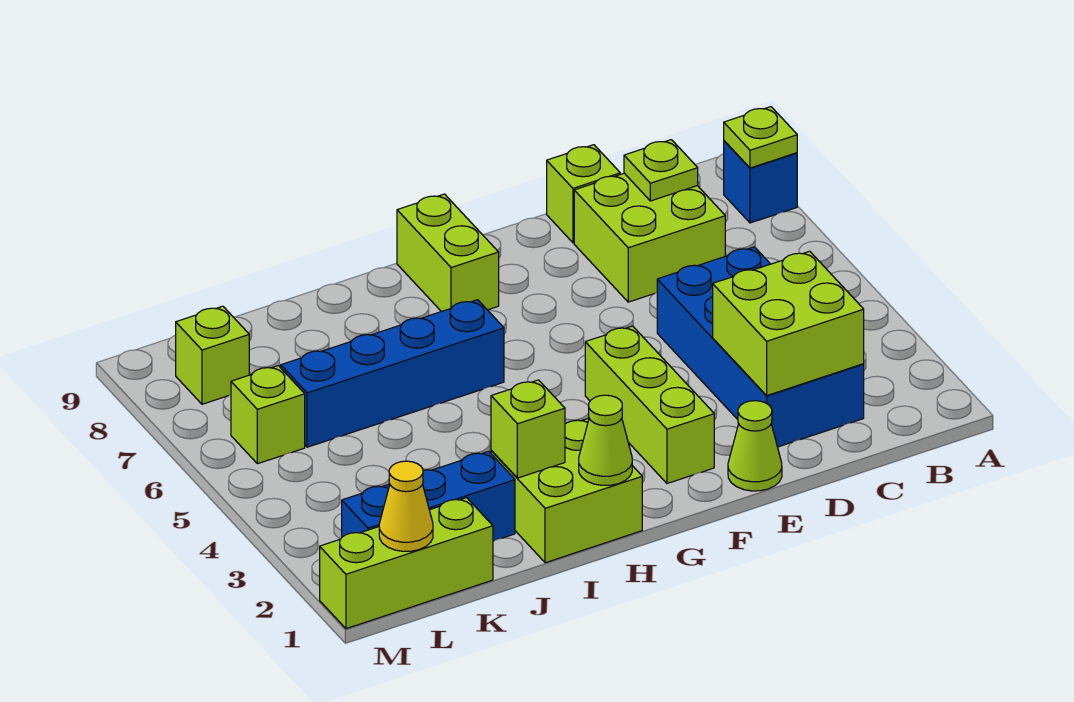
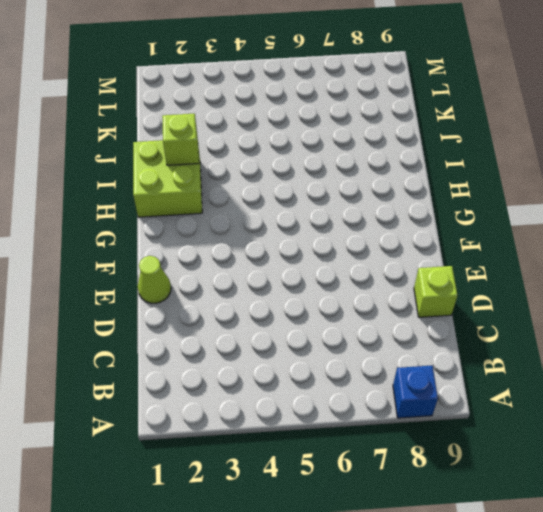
none -> blue 2x4 brick [657,247,864,447]
none -> lime 2x2 brick [574,173,725,302]
none -> lime 1x3 brick [585,326,714,483]

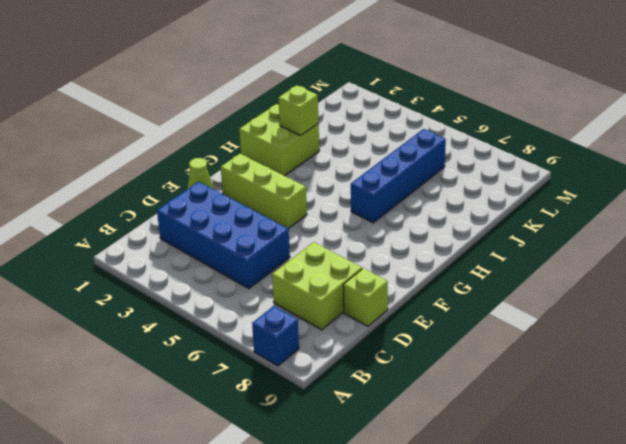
none -> lime 1x2 brick [397,194,499,312]
none -> blue 1x3 brick [342,451,515,541]
none -> lime 1x3 brick [320,498,493,629]

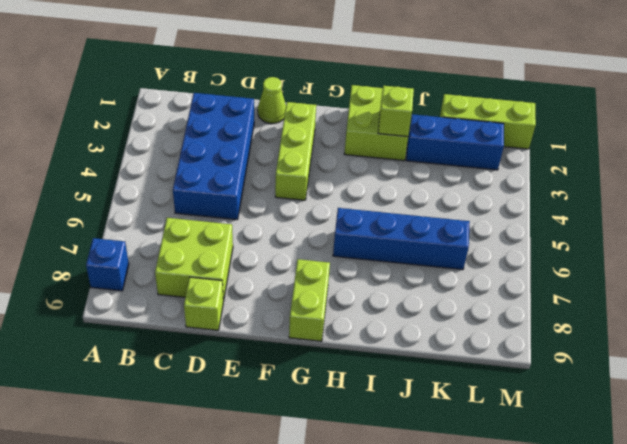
none -> lime 1x1 brick [231,366,305,464]
none -> lime 1x1 brick [176,306,249,404]
none -> lime 1x1 plate [724,107,797,168]

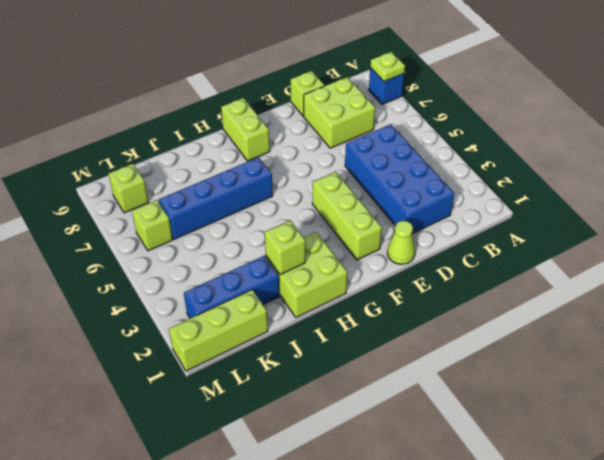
none -> lime 2x2 brick [713,251,864,395]
none -> lime 1x1 plate [624,140,698,201]
none -> lime 1x1 cone [579,395,632,485]

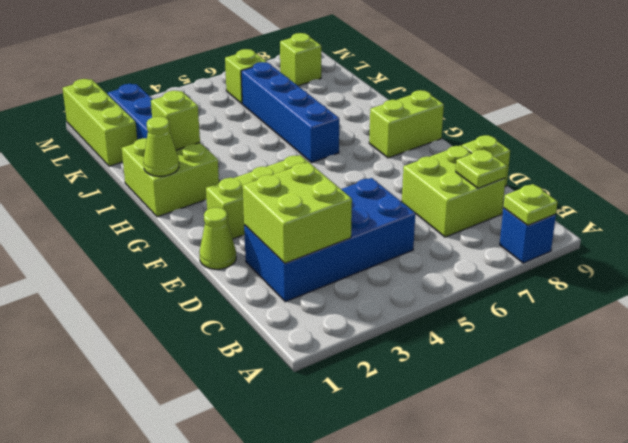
none -> yellow 1x1 cone [379,461,433,551]

